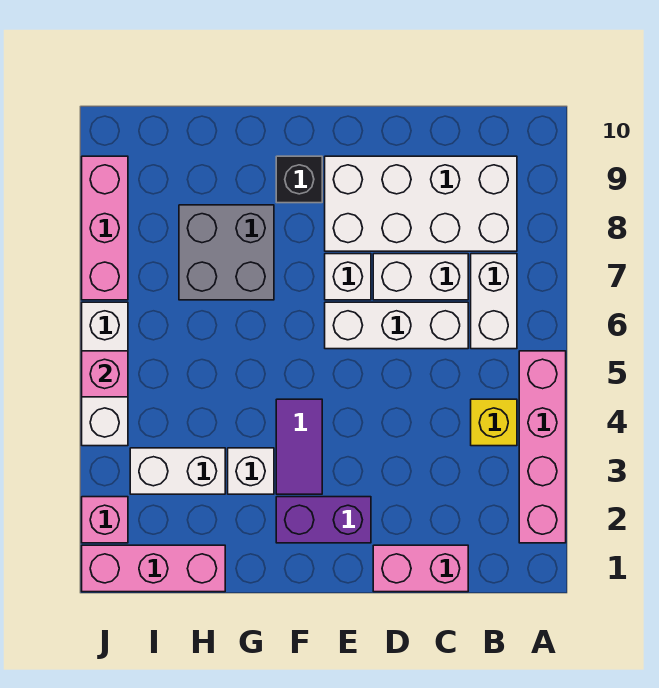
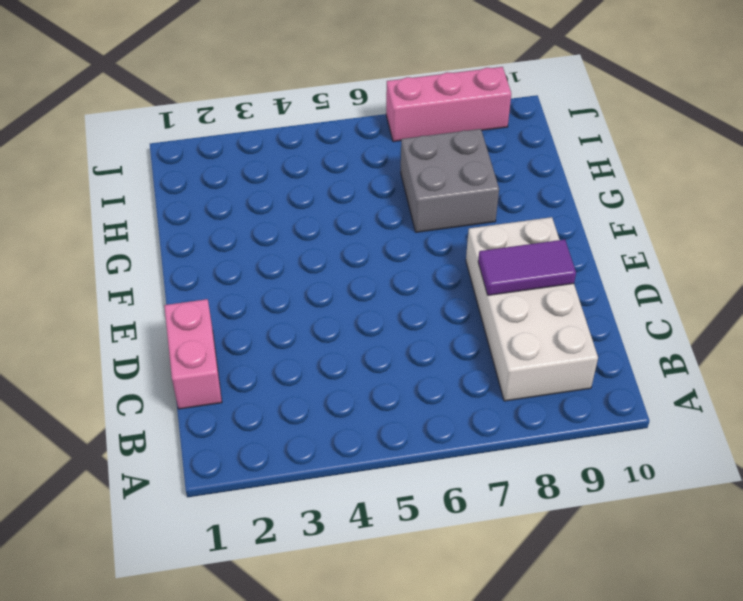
purple 1x2 tile [478,239,576,295] -> purple 1x2 tile moved to [276,399,322,494]
none -> pink 1x4 brick [519,351,566,543]
none -> yellow 1x1 brick [471,399,517,446]
none -> white 1x2 brick [471,254,517,349]

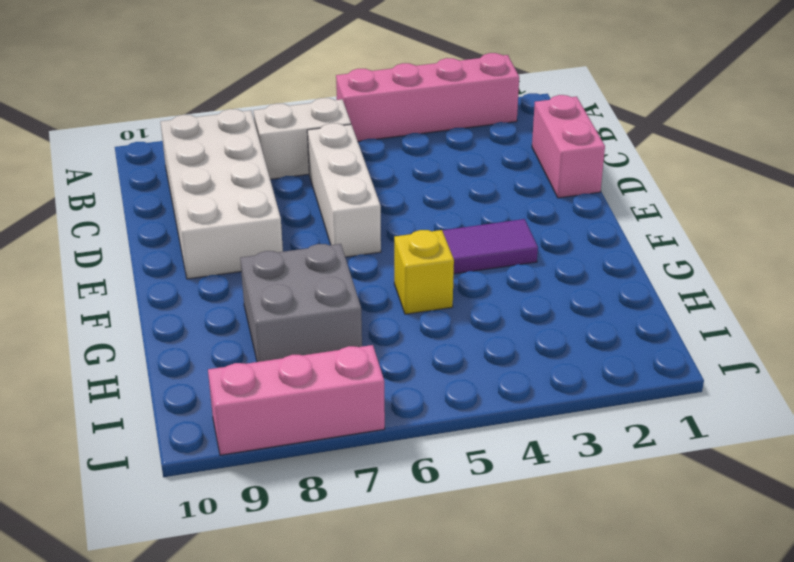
yellow 1x1 brick [394,230,454,314] -> yellow 1x1 brick moved to [471,399,517,446]
none -> white 1x2 brick [373,254,468,300]
none -> purple 1x2 brick [276,497,371,543]
none -> white 1x1 brick [325,254,371,300]

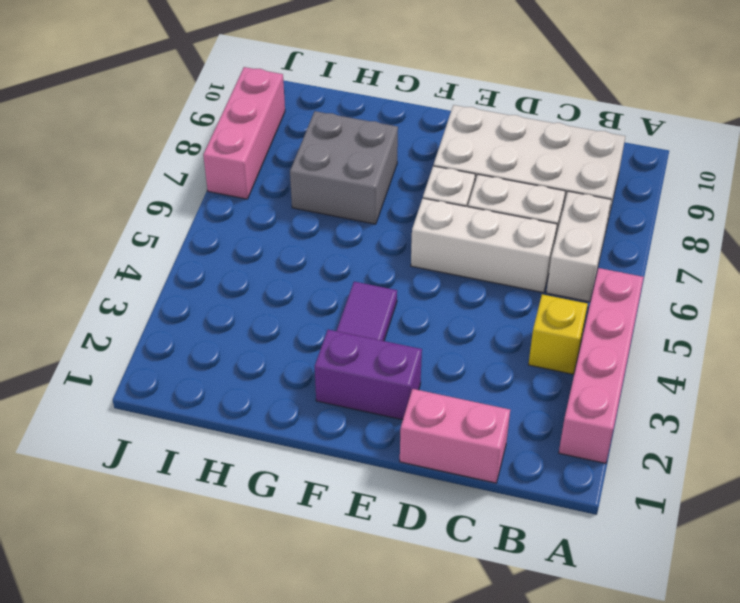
none -> black 1x1 brick [276,156,322,203]
none -> white 1x1 brick [228,448,274,494]
none -> pink 1x3 brick [82,545,225,592]

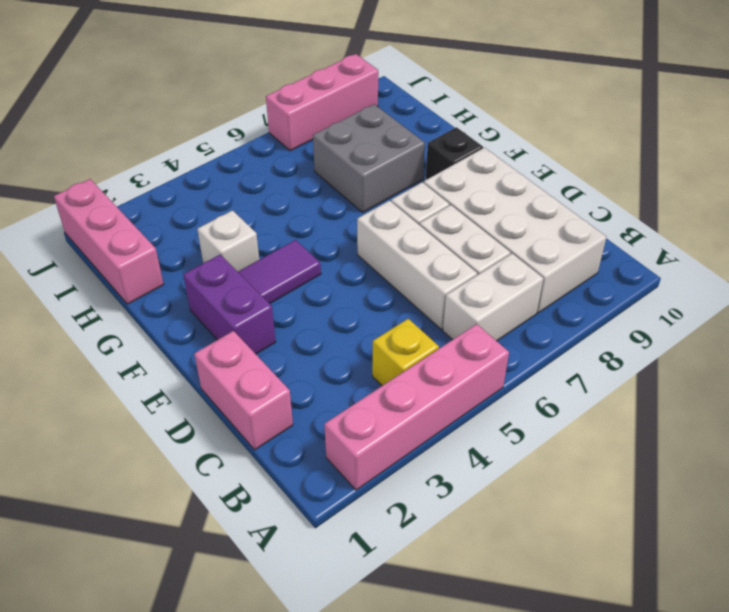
none -> white 1x2 brick [130,448,225,494]
none -> pink 1x1 brick [82,497,128,543]
none -> white 1x3 brick [82,302,128,446]

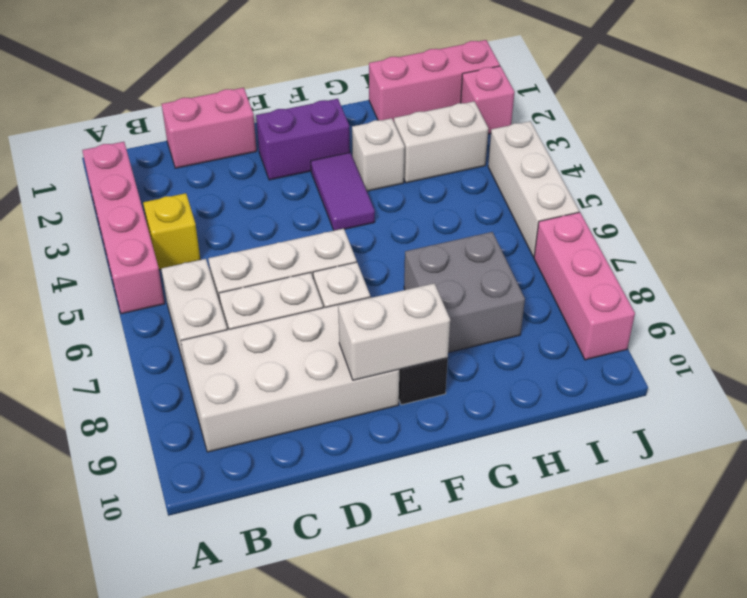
white 1x2 brick [338,283,450,380] -> none
none -> pink 1x1 brick [82,351,128,397]

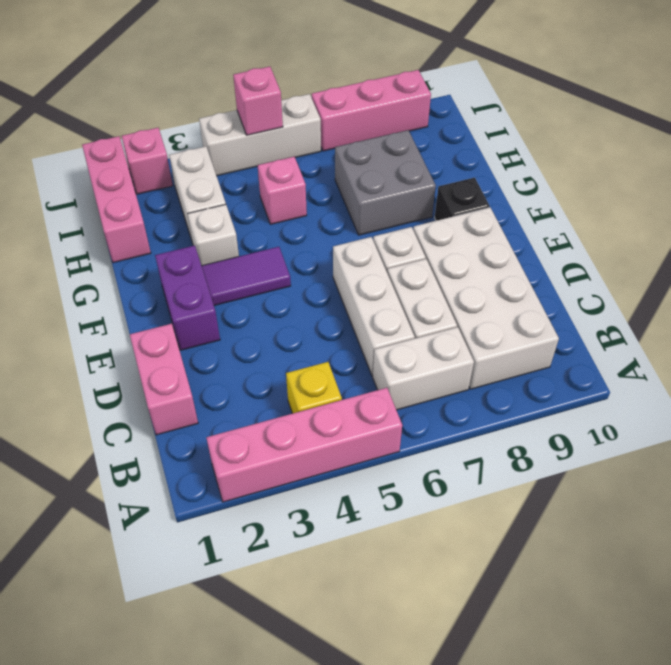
pink 1x1 brick [257,157,307,224] -> none

